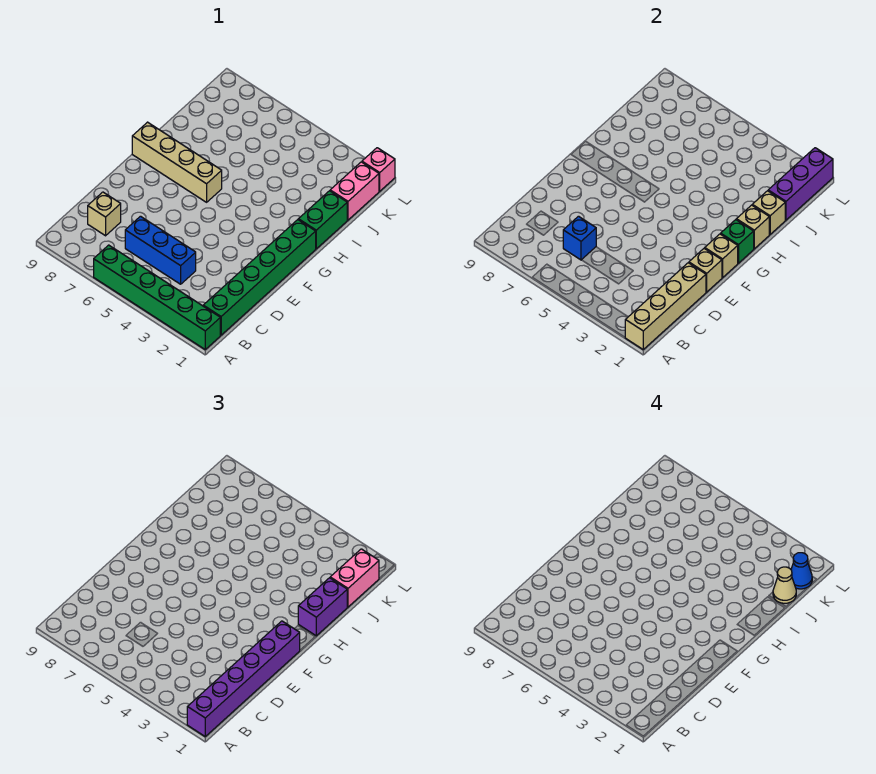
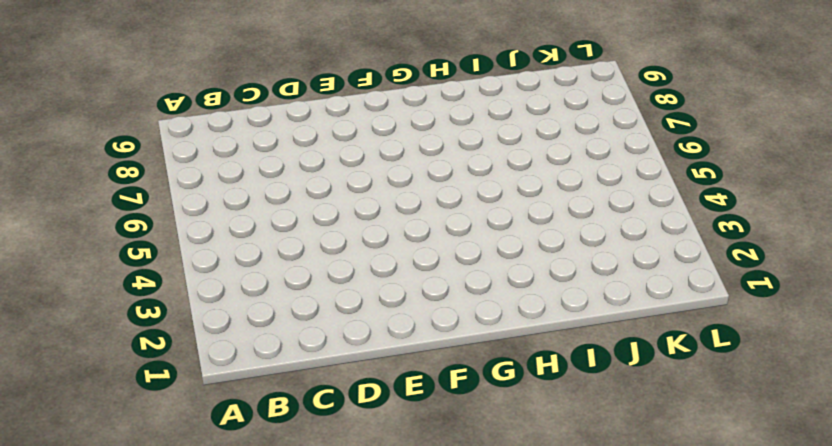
none -> green 1x6 brick [94,245,220,349]
none -> green 1x6 brick [203,220,316,335]
none -> blue 1x3 brick [125,216,196,284]

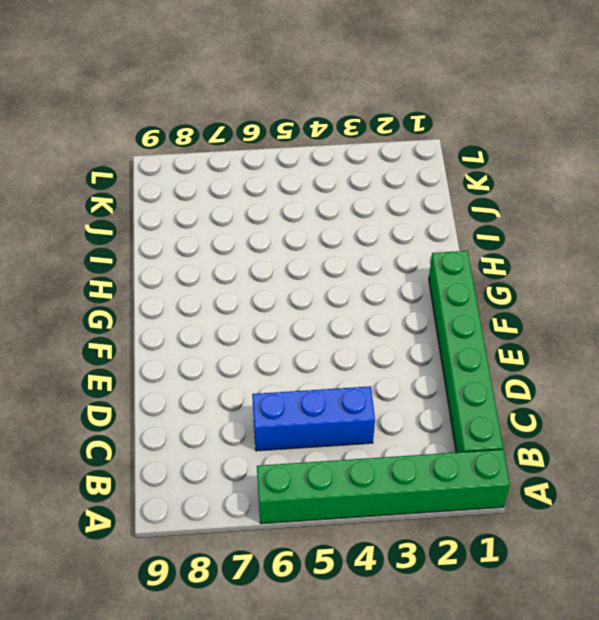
none -> tan 1x1 brick [88,192,121,236]
none -> tan 1x4 brick [132,122,222,202]
none -> green 1x2 brick [298,191,347,249]

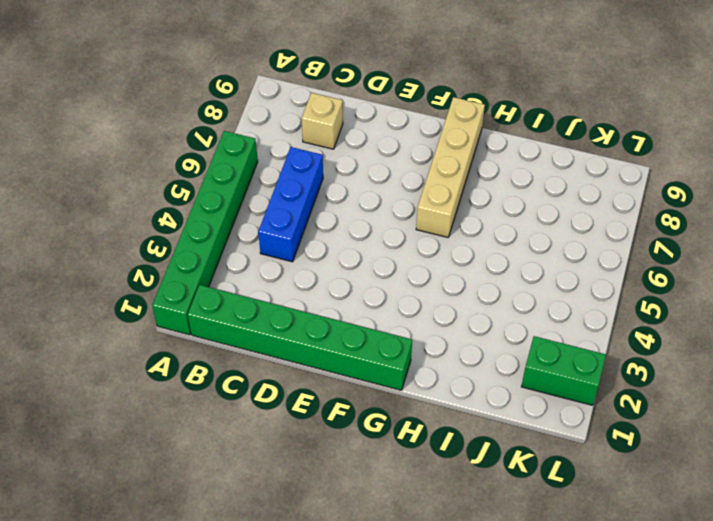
green 1x2 brick [521,336,606,405] -> green 1x2 brick moved to [298,191,347,249]
none -> pink 1x2 brick [330,162,379,220]
none -> pink 1x1 brick [362,148,395,191]
none -> tan 1x4 brick [625,263,706,349]

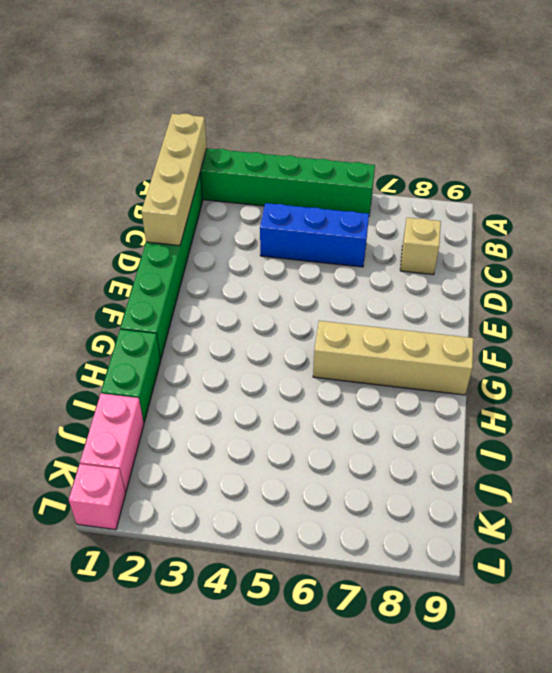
none -> blue 1x1 brick [563,216,596,260]
none -> tan 1x1 brick [689,248,722,292]
none -> tan 1x1 brick [705,234,738,278]

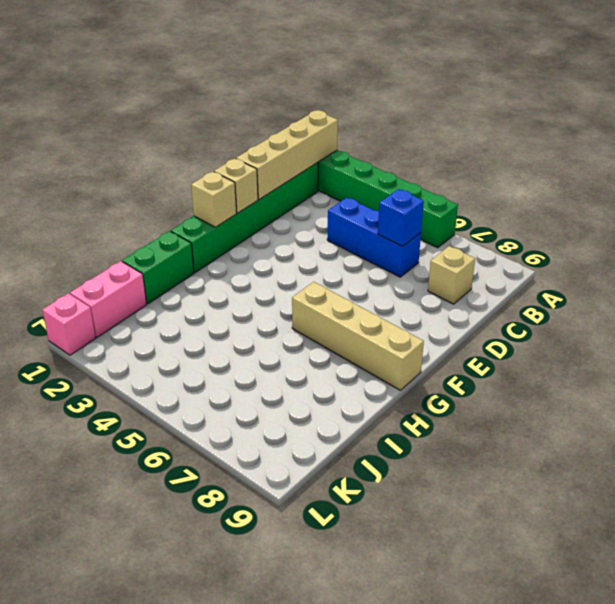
none -> green 1x1 brick [721,220,754,263]
none -> tan 1x1 brick [736,205,770,249]
none -> tan 1x1 brick [752,191,785,234]

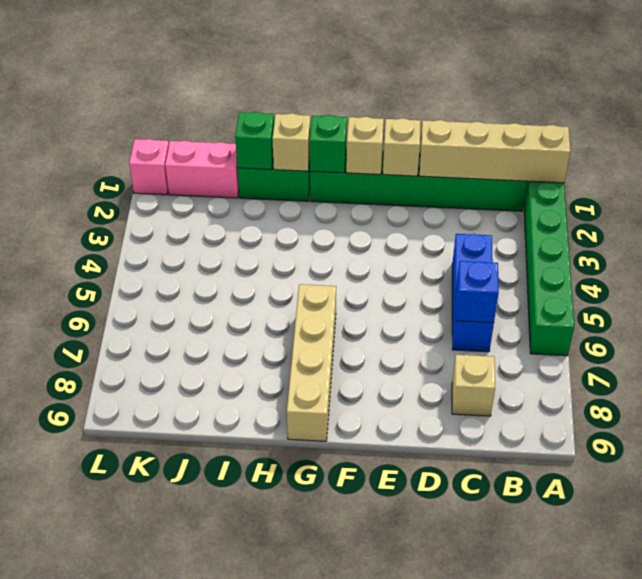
green 1x1 brick [235,112,274,170] -> tan 1x1 brick [752,191,785,234]
none -> purple 1x3 brick [768,148,833,220]
none -> purple 1x6 brick [187,621,300,736]
none -> purple 1x2 brick [298,578,347,636]

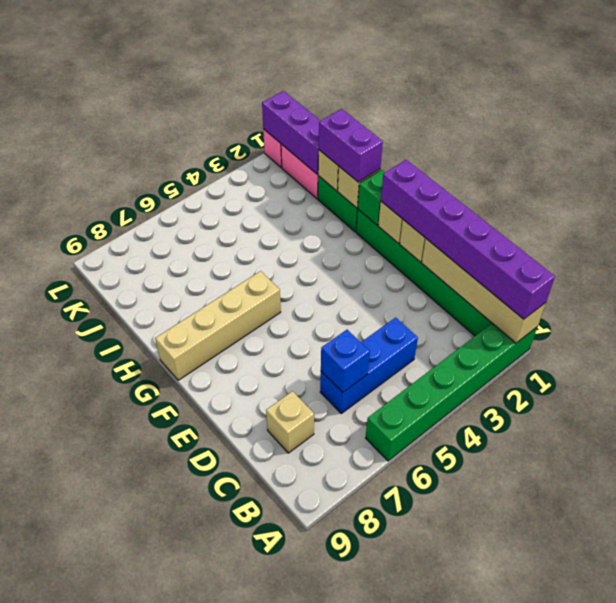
none -> pink 1x2 brick [330,549,379,607]
none -> tan 1x1 cone [773,567,796,603]
none -> blue 1x1 cone [791,553,812,589]

